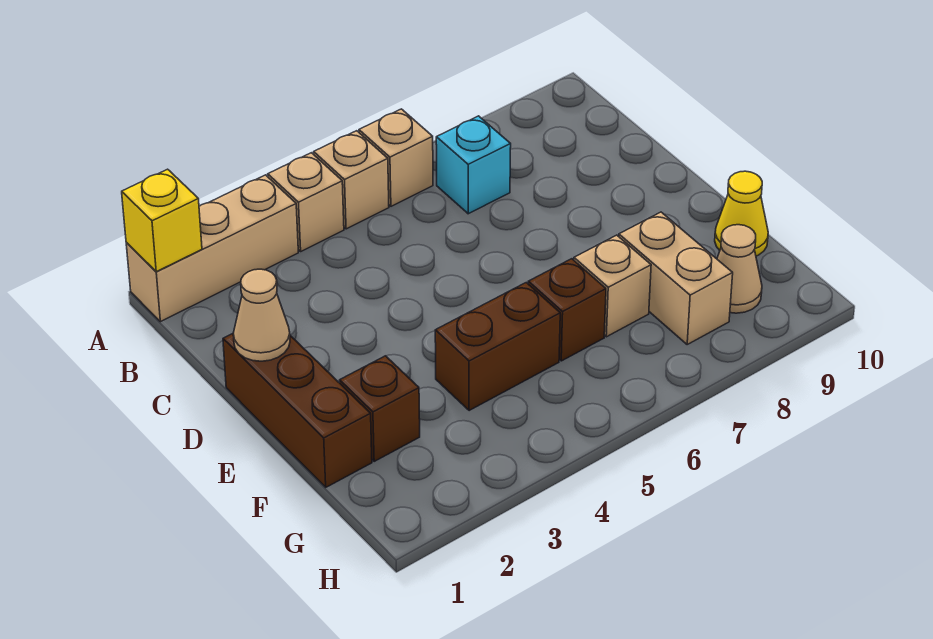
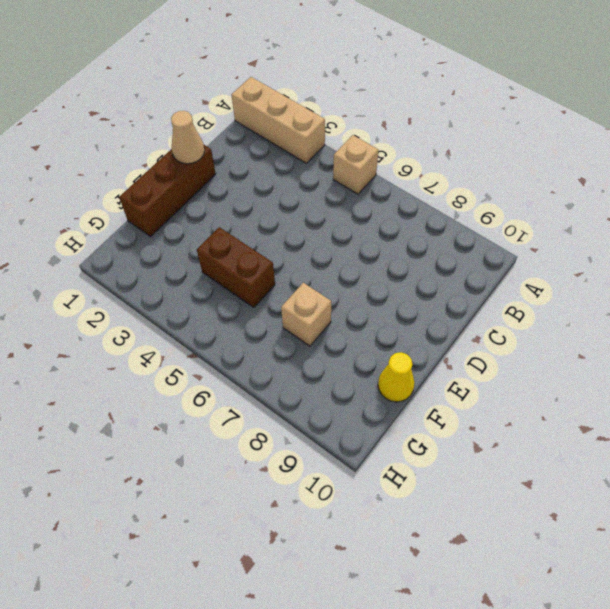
none -> tan 1x1 brick [268,153,344,251]
none -> tan 1x1 brick [359,109,433,206]
none -> cyan 1x1 brick [436,116,511,214]

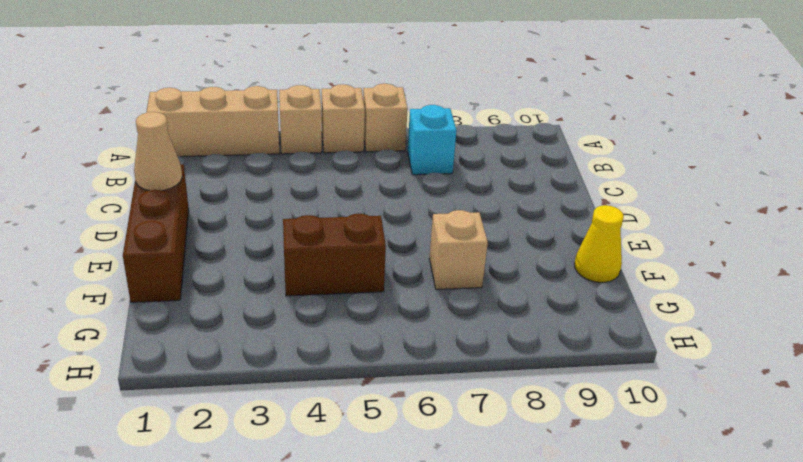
none -> brown 1x1 brick [340,356,420,461]
none -> brown 1x1 brick [528,259,606,361]
none -> tan 1x2 brick [619,212,733,344]

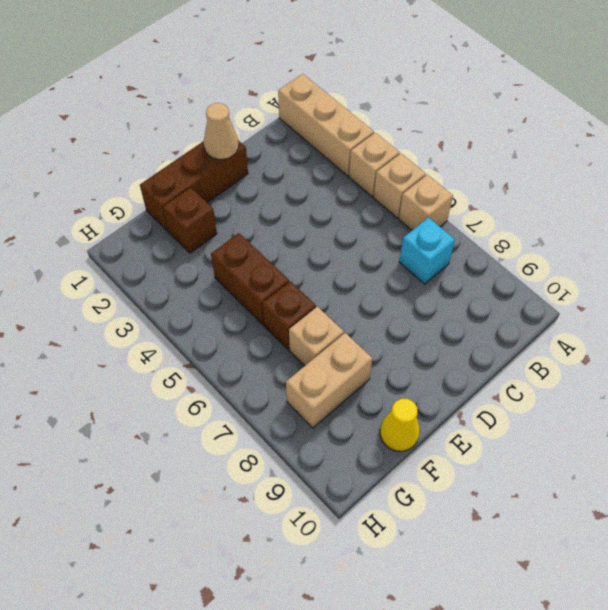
none -> tan 1x1 cone [717,225,762,313]
none -> yellow 1x1 brick [122,169,202,272]

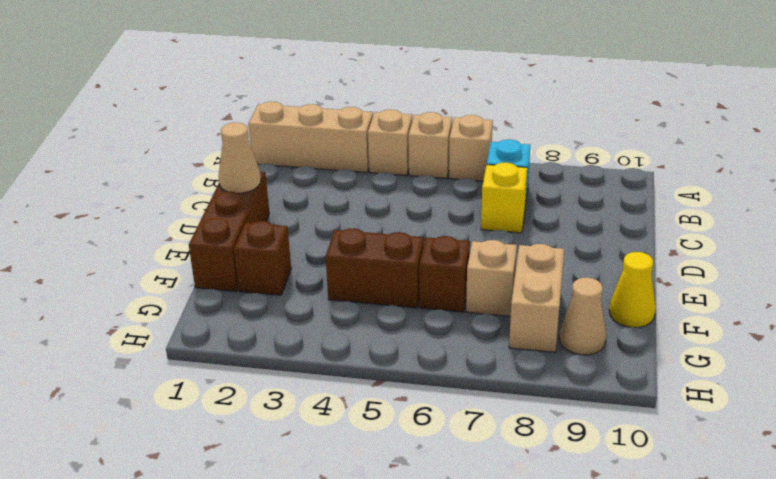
yellow 1x1 brick [481,162,527,233] -> yellow 1x1 brick moved to [122,169,202,272]

